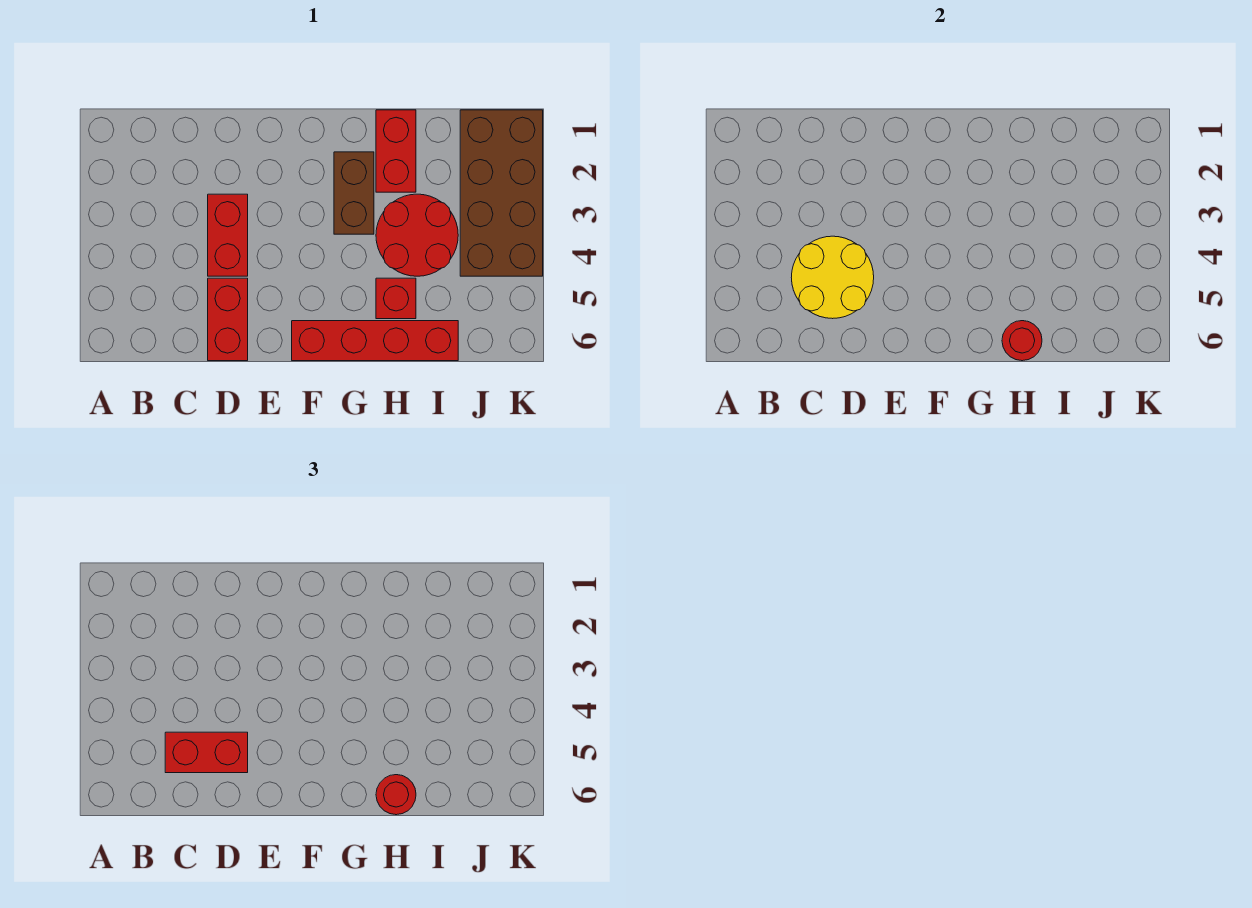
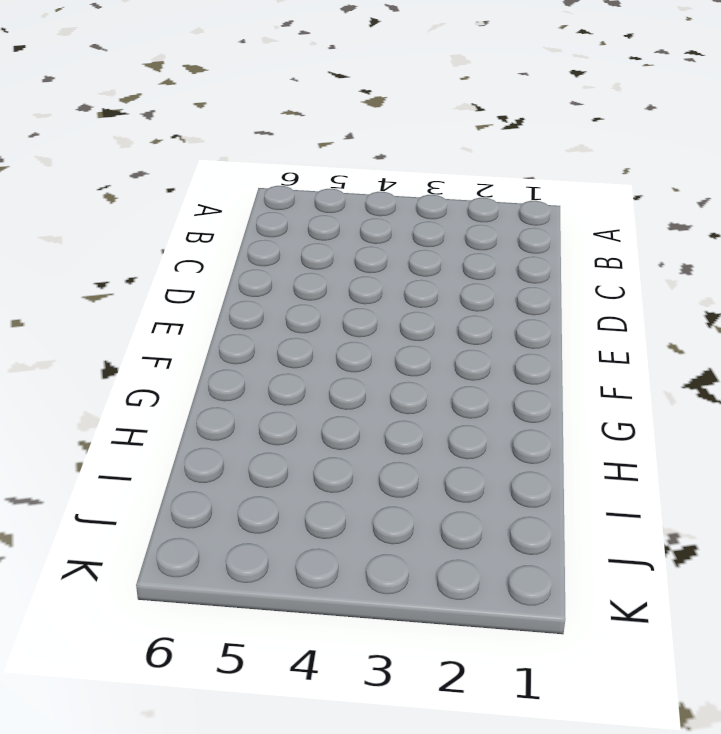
none -> red 1x2 brick [208,194,248,276]
none -> red 1x2 brick [208,278,248,361]
none -> red 1x4 brick [292,321,458,361]

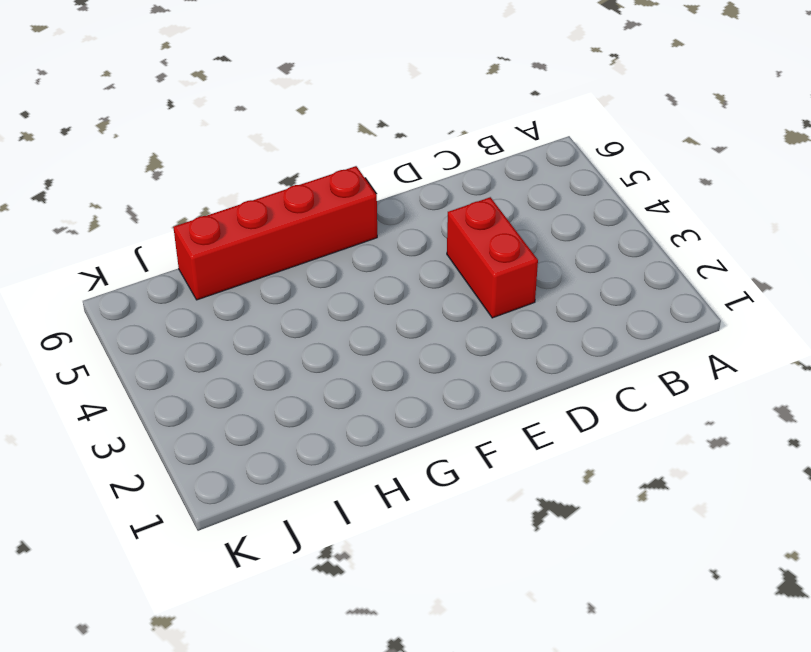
none -> red 1x2 brick [208,278,248,361]
none -> brown 1x2 brick [334,152,374,234]
none -> red 1x2 brick [376,110,416,192]

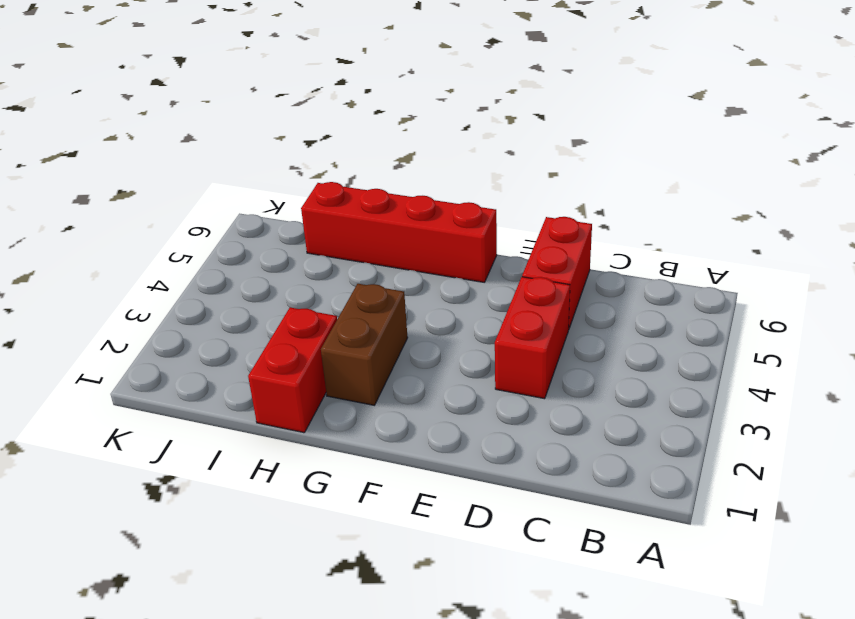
none -> red 2x2 round brick [376,194,458,276]
none -> red 1x1 brick [376,278,416,319]
none -> brown 2x4 brick [460,110,543,276]

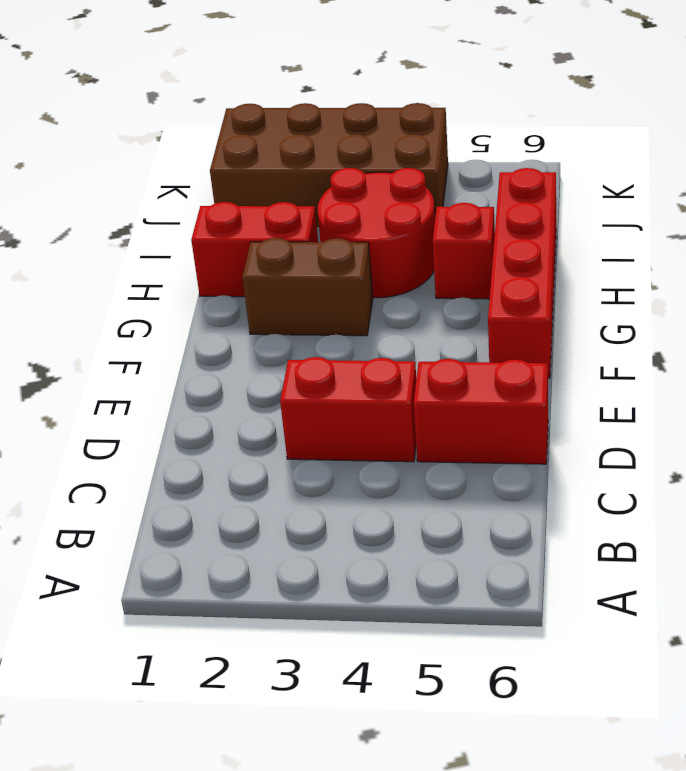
none -> yellow 2x2 round brick [791,236,874,319]
none -> red 1x1 round brick [1002,321,1042,361]
none -> red 1x2 brick [165,732,248,773]

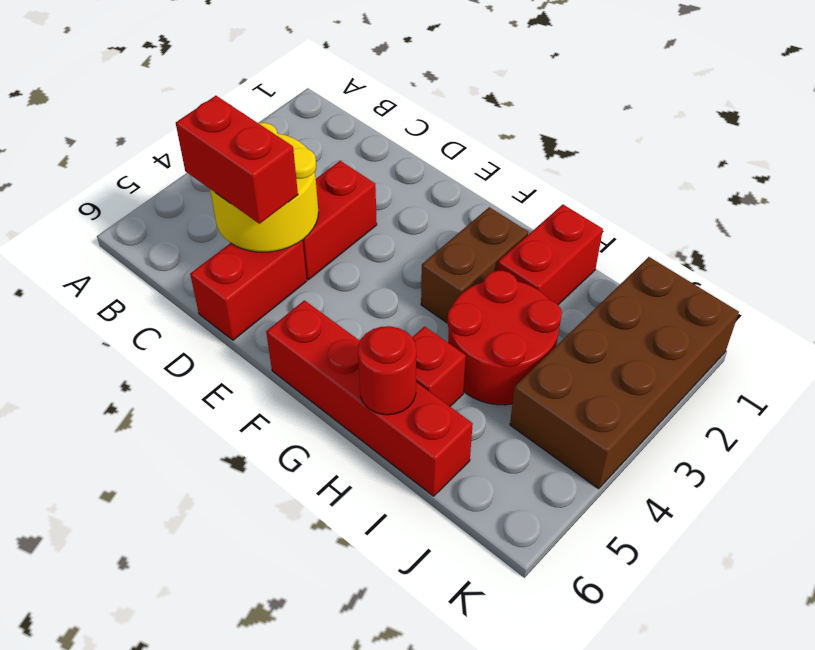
none -> red 1x1 round brick [376,775,416,815]

